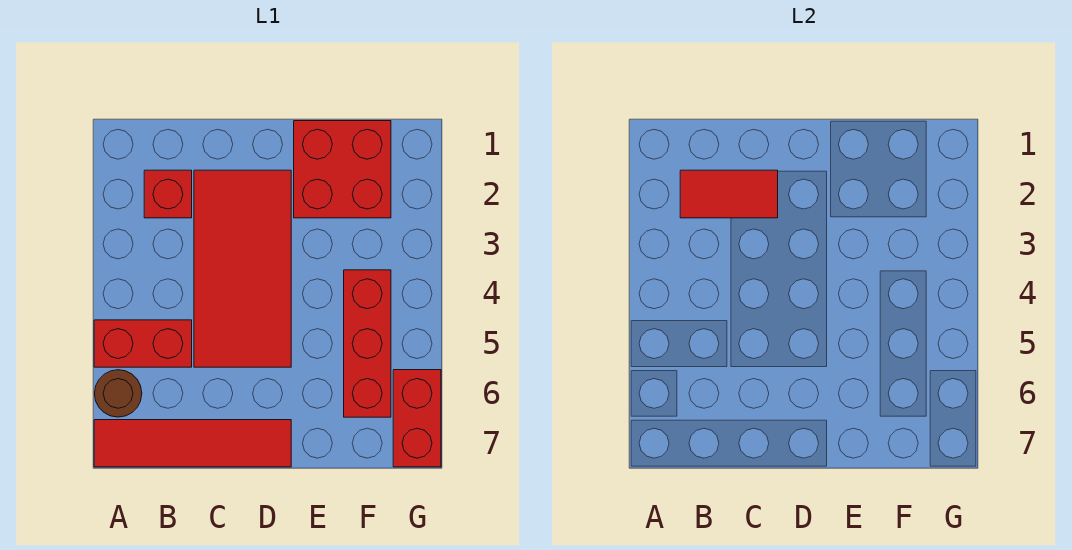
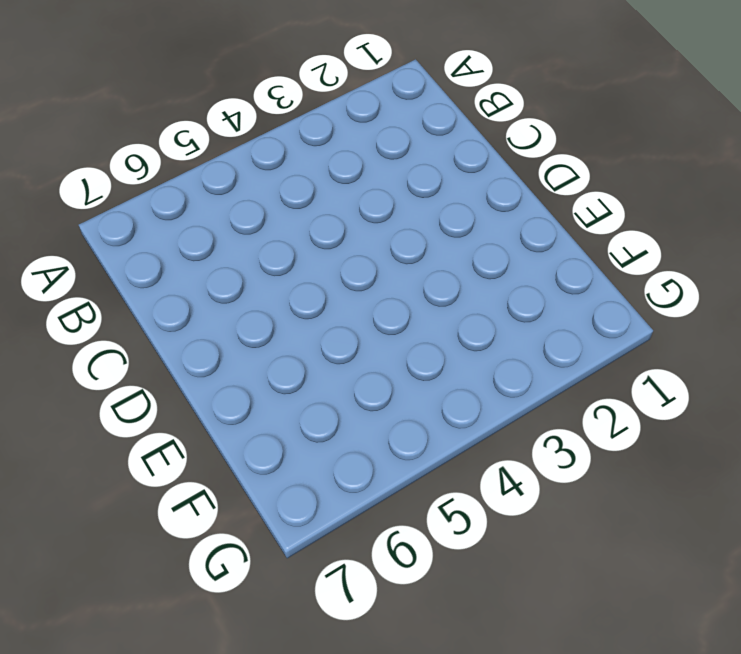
none -> red 1x2 brick [94,320,192,367]
none -> brown 1x1 round brick [95,370,142,417]

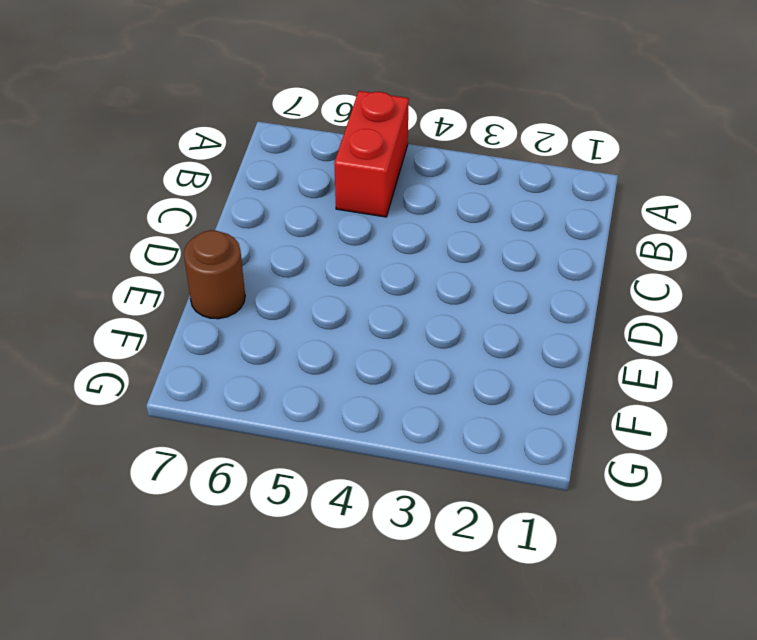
brown 1x1 round brick [184,230,245,319] -> brown 1x1 round brick moved to [95,370,142,417]
none -> red 1x4 tile [94,420,291,467]
none -> red 1x1 brick [144,170,192,218]

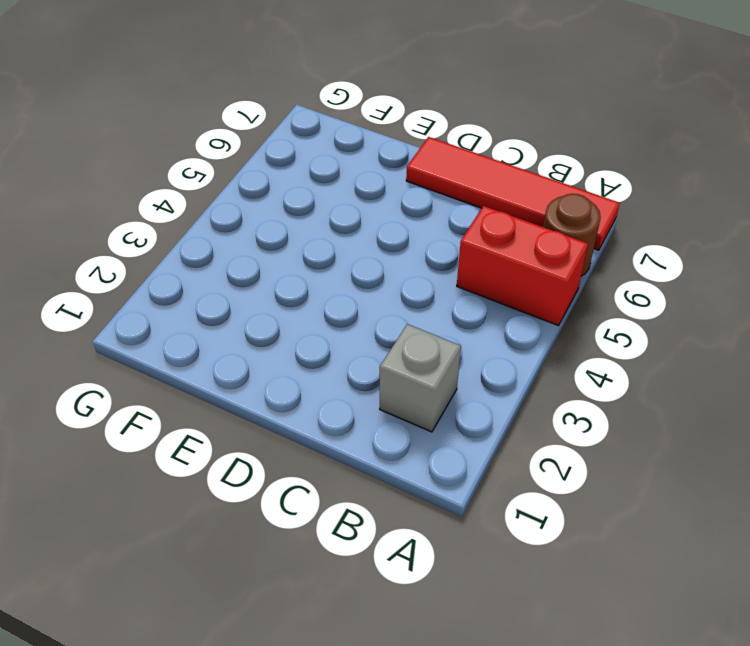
grey 1x1 brick [380,324,461,432] -> red 1x1 brick [144,170,192,218]
none -> red 2x4 tile [194,170,291,367]
none -> red 2x2 brick [294,121,391,218]

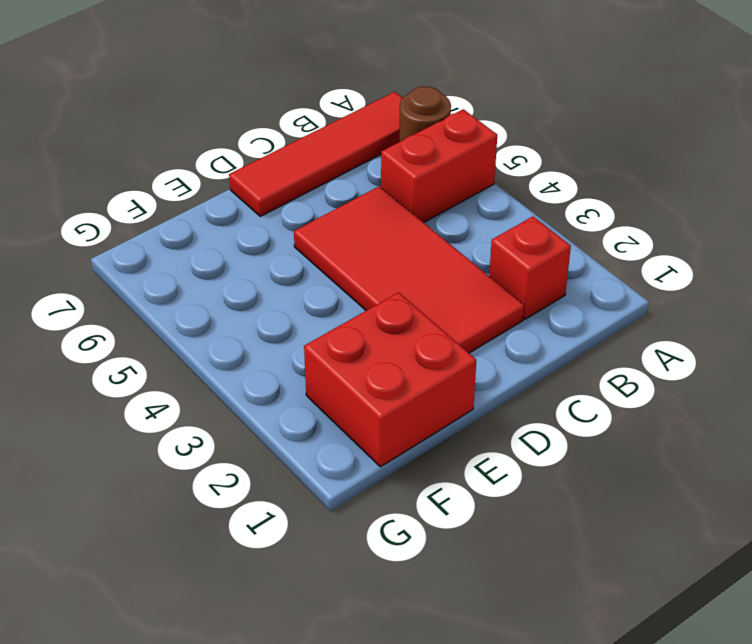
none -> red 1x3 brick [344,270,391,417]
none -> red 1x2 brick [393,370,441,467]

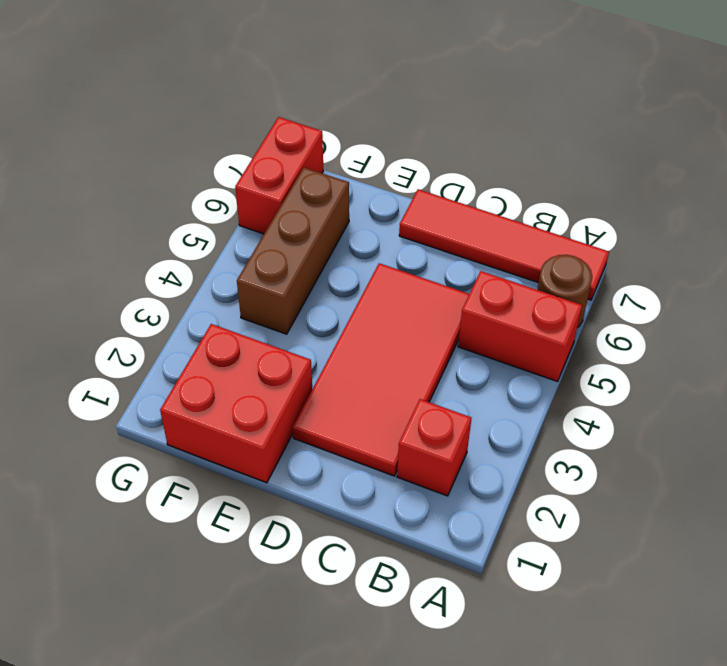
brown 1x3 brick [237,168,349,334] -> red 1x3 brick [344,270,391,417]
none -> red 1x2 tile [680,170,778,218]

